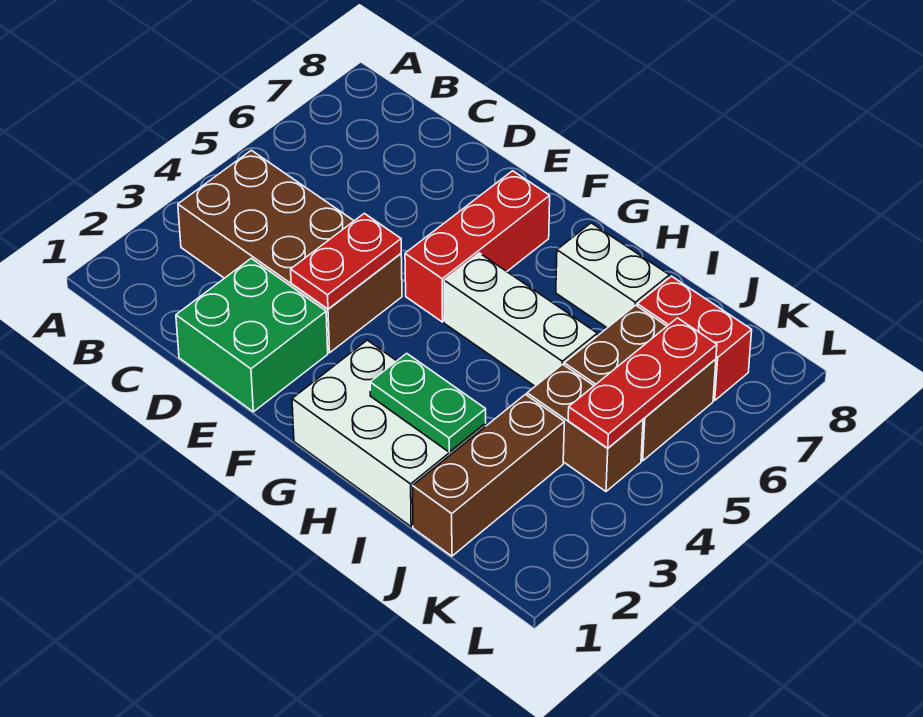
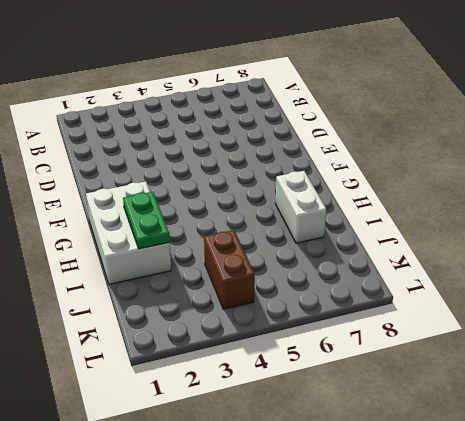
none -> brown 2x4 brick [178,150,402,353]
none -> green 2x2 brick [176,259,328,412]
none -> red 1x3 brick [405,171,550,322]

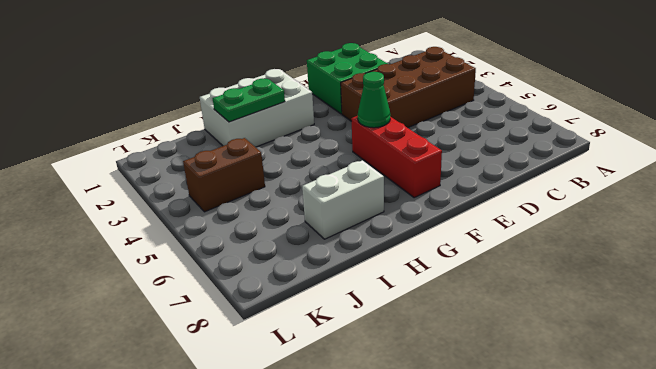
green 1x1 cone [358,72,390,128] -> none
none -> white 1x3 brick [444,253,597,386]
none -> brown 1x3 brick [413,394,564,556]
none -> brown 2x2 brick [564,305,716,461]

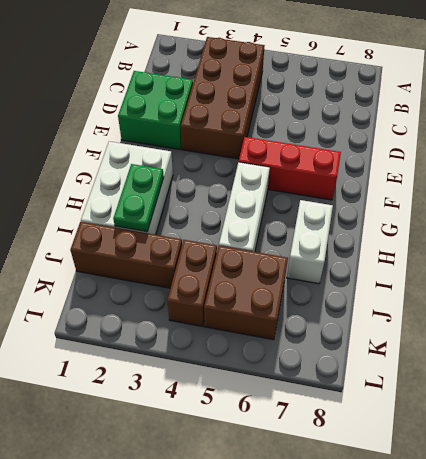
none -> red 1x2 brick [637,276,752,400]
none -> red 1x2 plate [291,213,401,309]
none -> red 1x3 plate [568,318,717,448]

